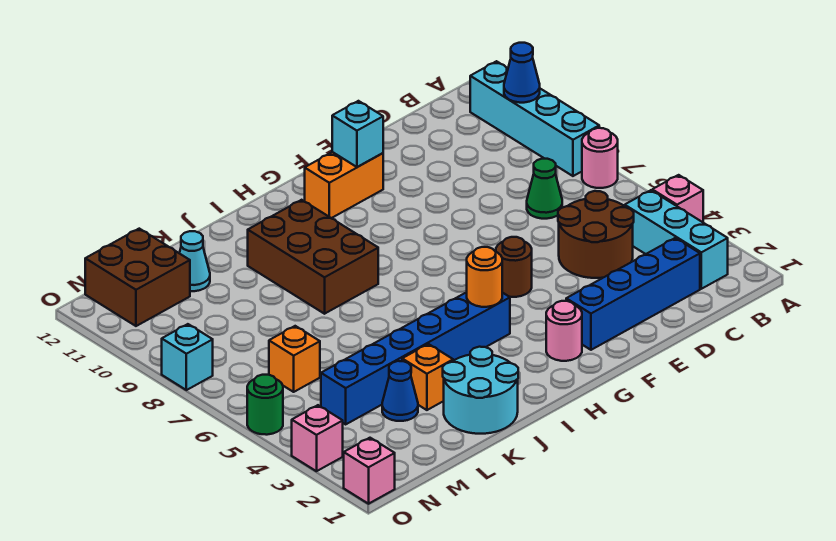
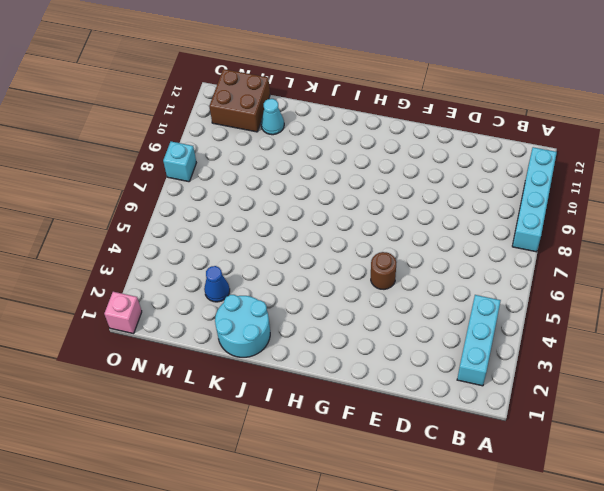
none -> pink 1x1 brick [652,175,703,222]
none -> pink 1x1 round brick [582,128,618,188]
none -> blue 1x4 brick [566,238,700,350]

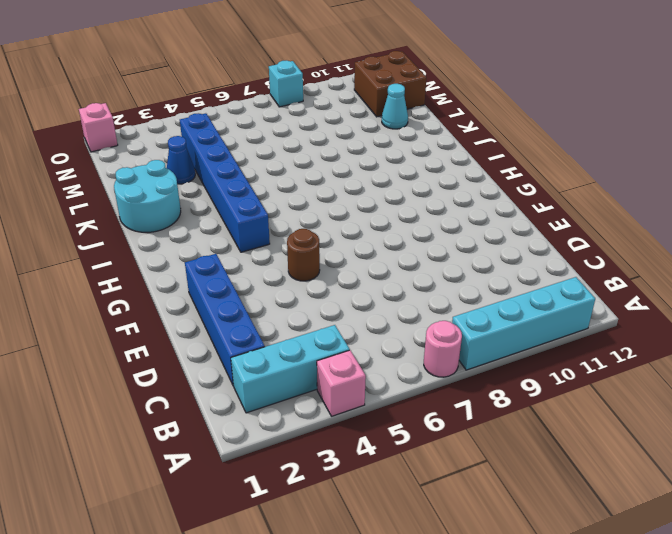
none -> brown 2x2 round brick [558,191,634,278]
none -> green 1x1 cone [527,159,562,219]
none -> orange 1x2 brick [305,152,383,218]

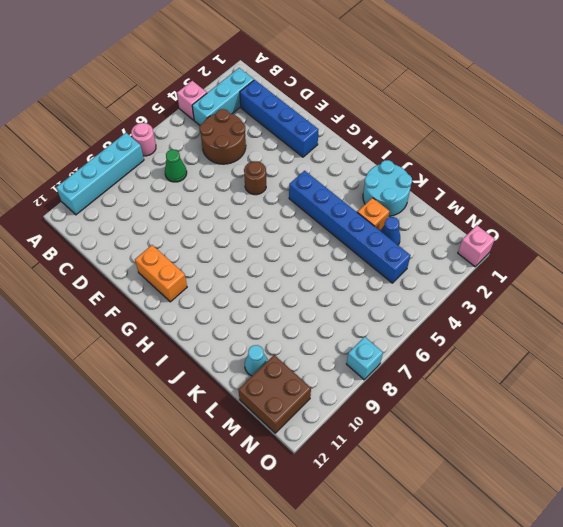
none -> pink 1x1 round brick [546,301,582,361]
none -> brown 2x3 brick [248,200,378,314]
none -> orange 1x1 brick [269,326,320,392]

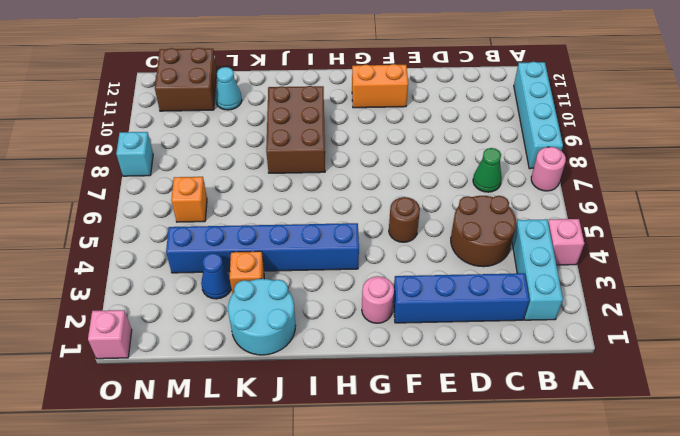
none -> pink 1x1 brick [292,405,343,471]
none -> green 1x1 round brick [247,375,283,435]
none -> blue 1x1 cone [504,43,540,103]

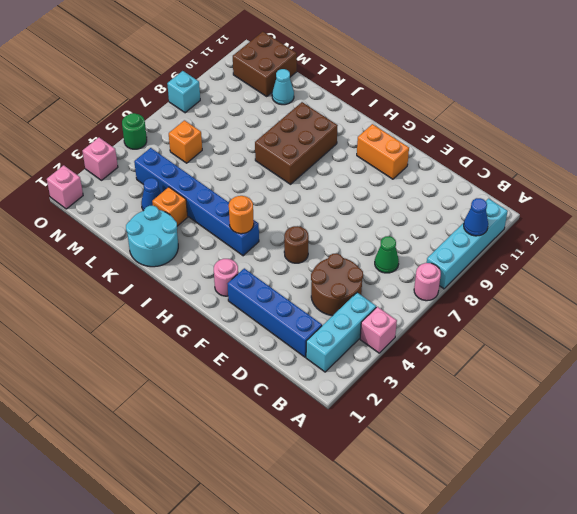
none -> cyan 1x1 brick [332,101,383,167]

